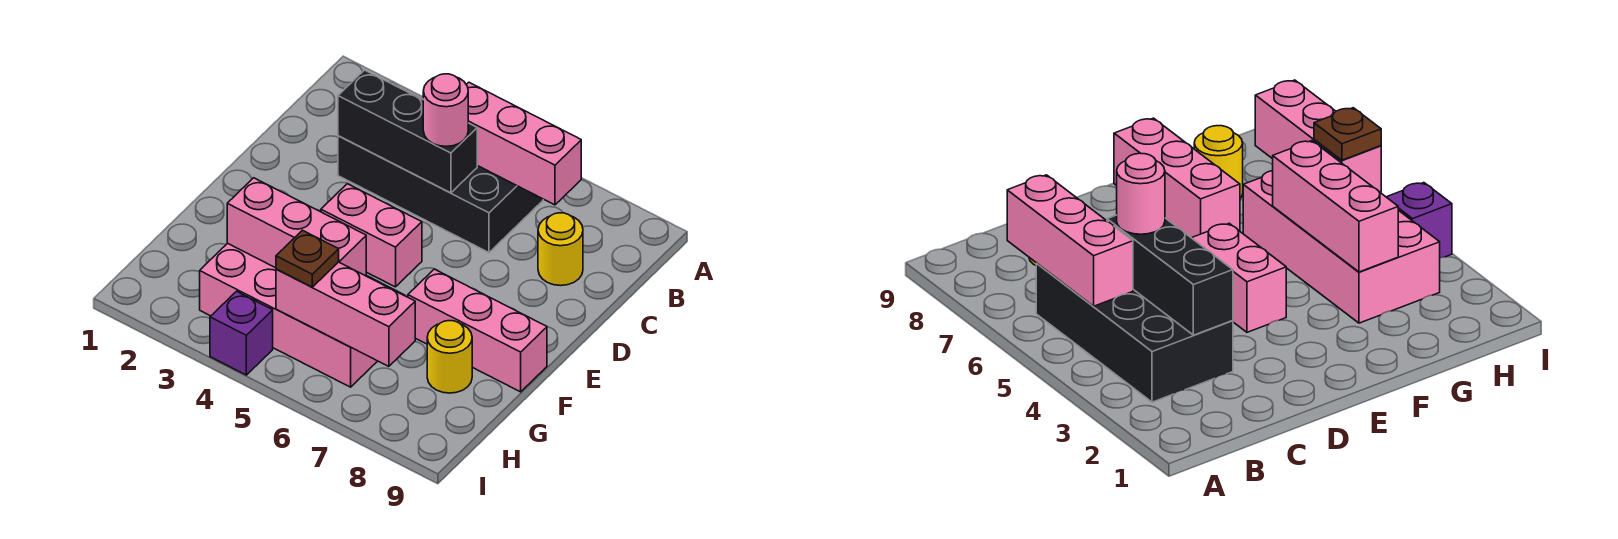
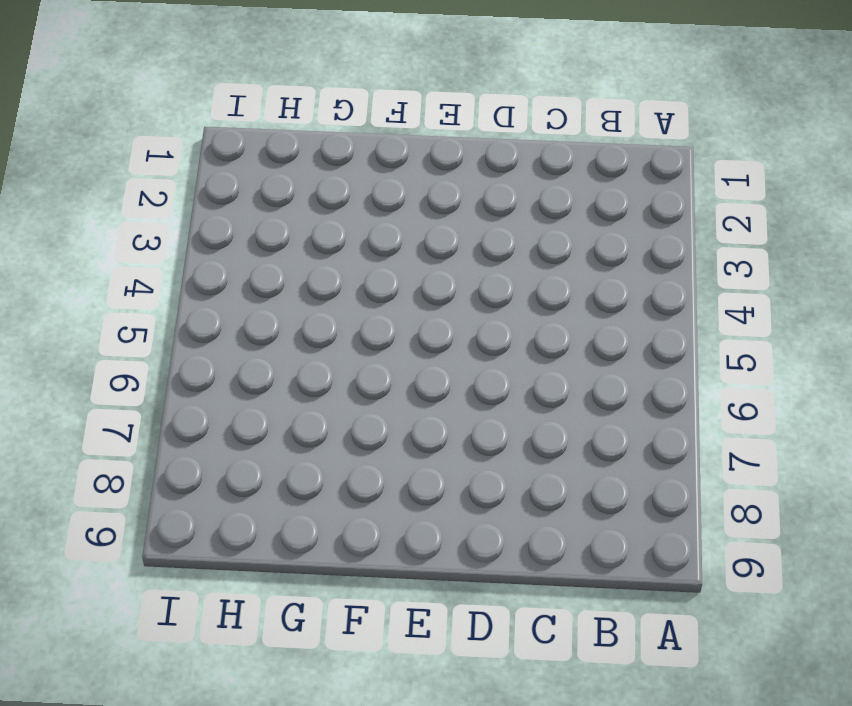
none -> black 2x4 brick [338,83,543,252]
none -> yellow 1x1 round brick [538,213,583,286]
none -> pink 1x2 brick [321,184,422,287]

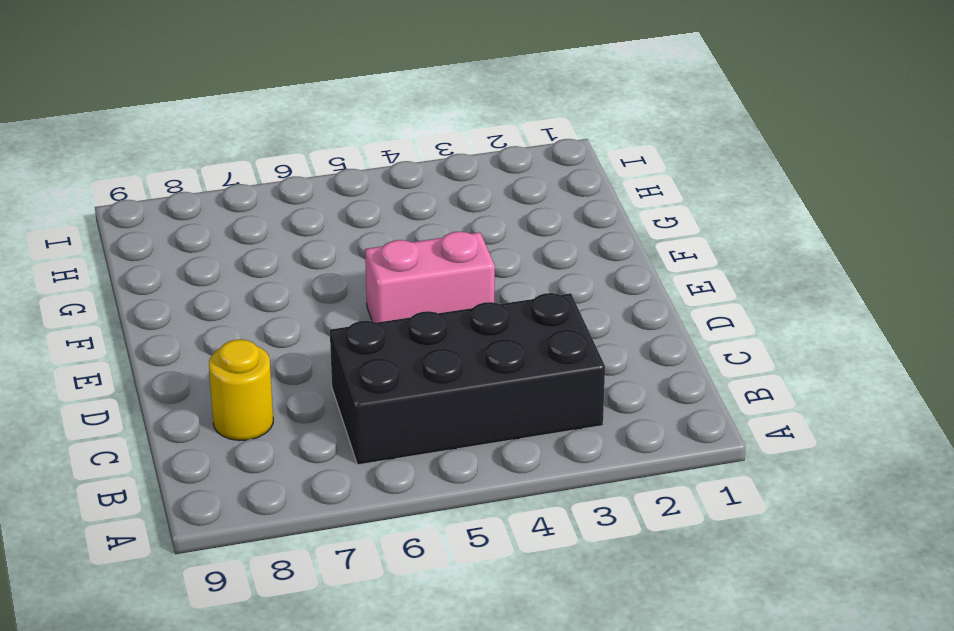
none -> pink 1x3 brick [408,269,547,392]
none -> pink 2x4 brick [200,243,404,387]
none -> yellow 1x1 round brick [427,321,472,393]

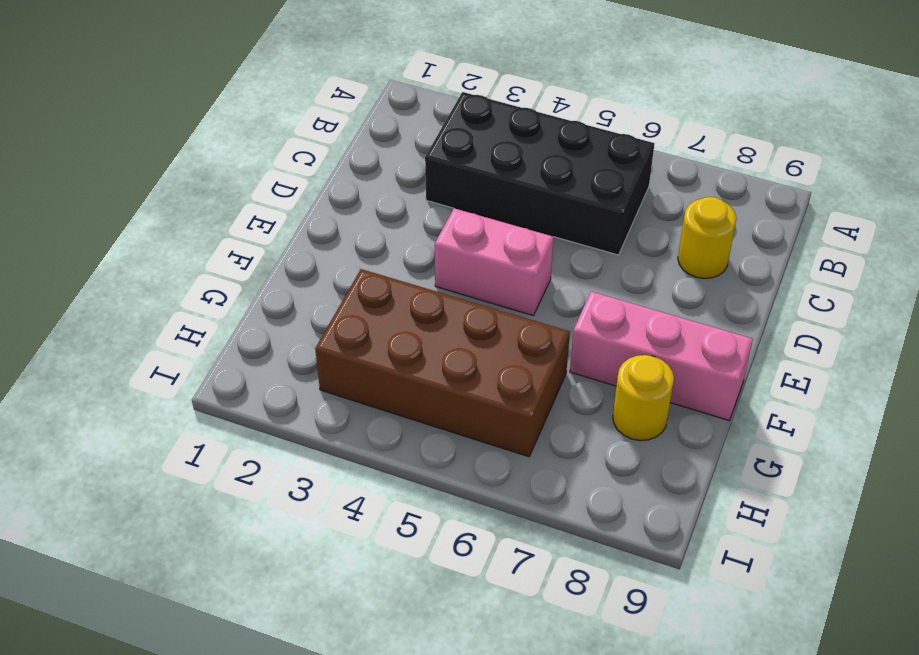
brown 2x4 brick [315,269,570,457] -> pink 2x4 brick [200,243,404,387]
none -> purple 1x1 brick [210,291,273,375]
none -> pink 1x3 brick [466,82,581,205]
none -> black 1x3 brick [338,70,477,193]

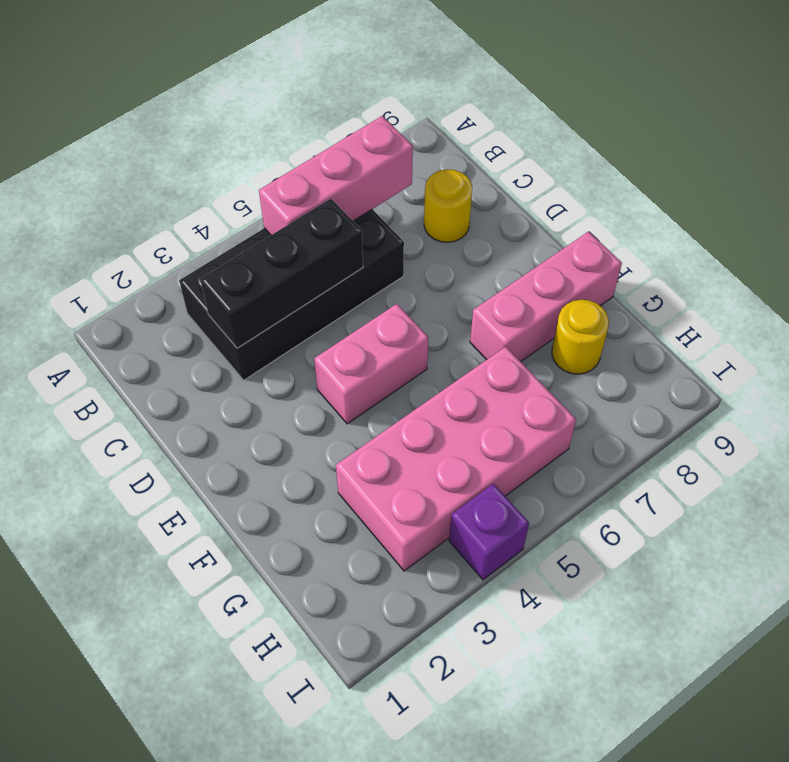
none -> pink 1x3 brick [227,178,366,276]
none -> pink 1x3 brick [276,262,415,366]
none -> pink 1x1 round brick [423,74,468,146]

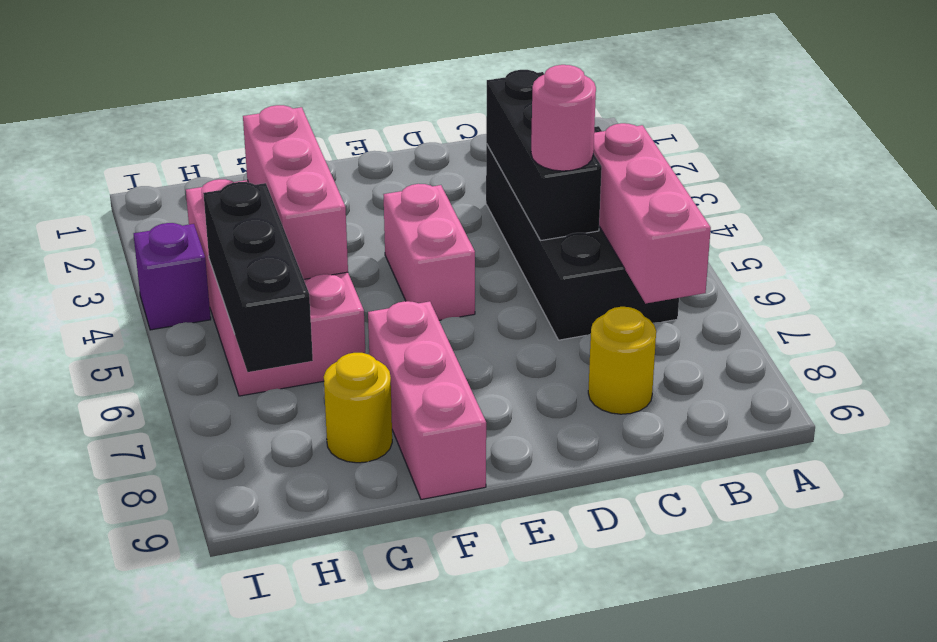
black 1x3 brick [203,182,313,372] -> pink 1x3 brick [276,262,415,366]
none -> brown 1x1 plate [276,230,339,287]

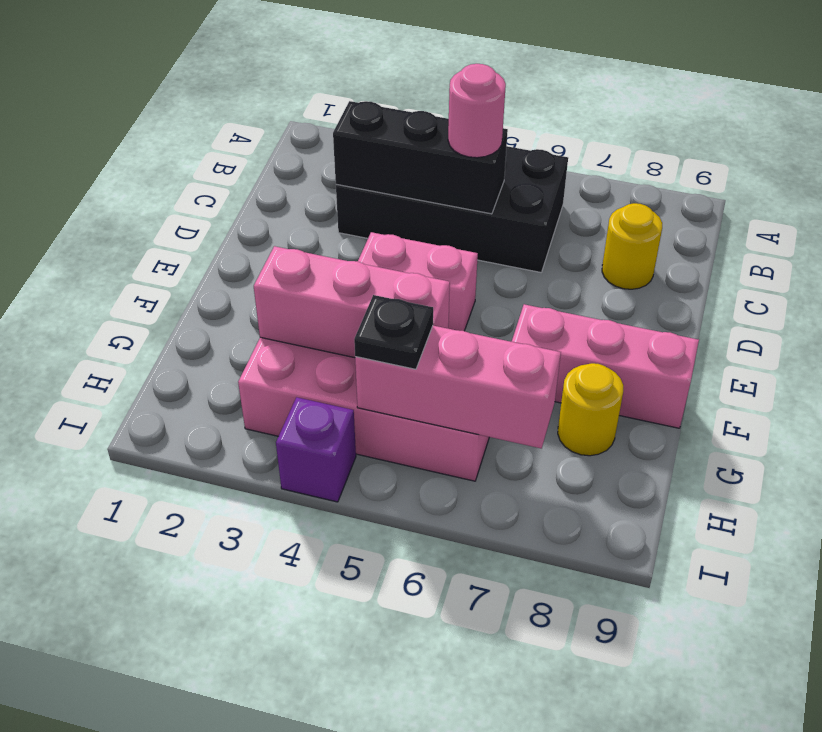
black 1x1 plate [354,295,433,369] -> brown 1x1 plate [276,230,339,287]
none -> pink 1x3 brick [466,82,581,205]

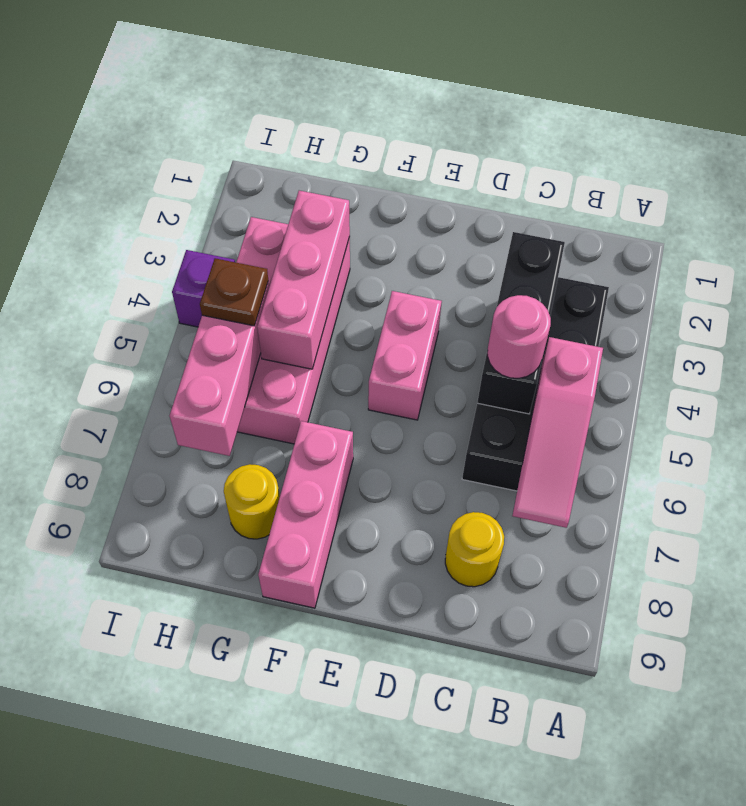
pink 1x3 slope [512,337,603,528] -> pink 1x3 brick [466,82,581,205]

